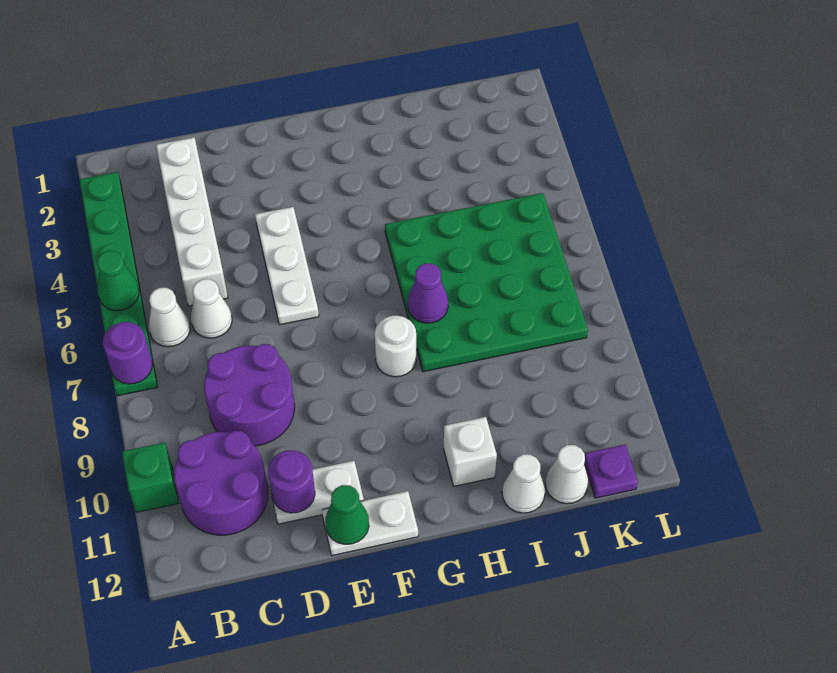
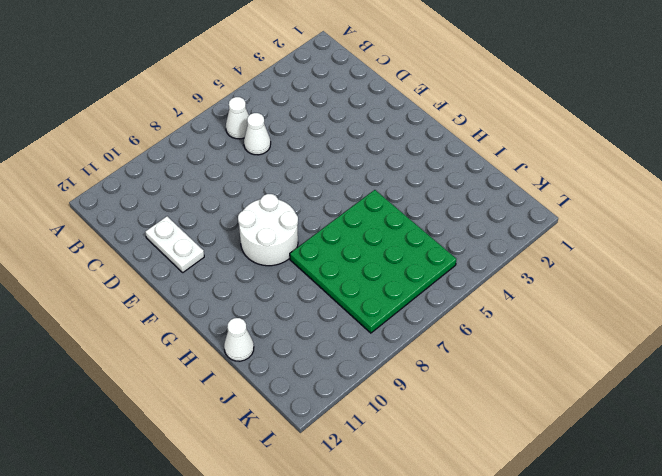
white 2x2 round brick [238,194,298,266] -> white 1x1 round brick [375,316,416,377]
none -> green 1x6 plate [79,172,157,396]
none -> green 1x1 brick [122,443,178,512]
none -> purple 2x2 round brick [174,431,268,535]

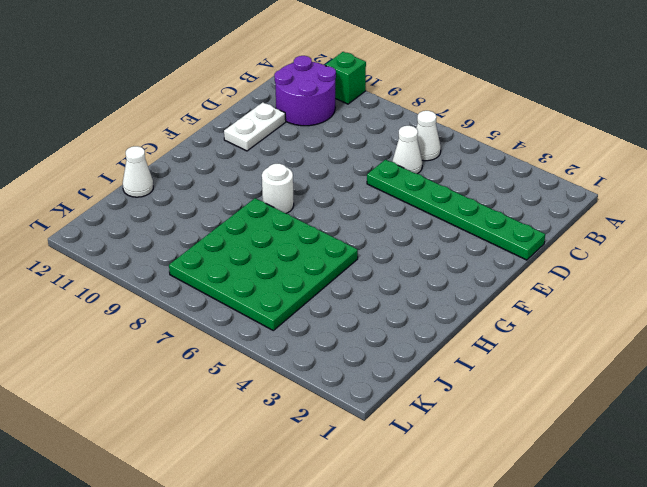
green 1x6 plate [367,160,545,260] -> green 1x6 plate moved to [79,172,157,396]
none -> white 1x4 brick [156,137,228,306]
none -> purple 2x2 round brick [204,344,295,446]
none -> white 1x3 plate [255,207,319,325]

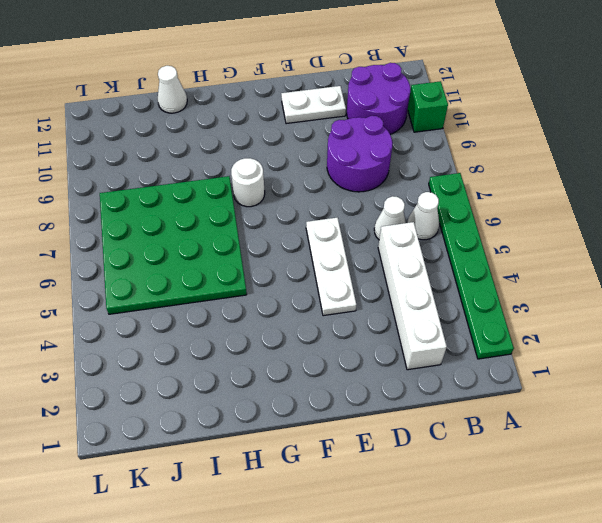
none -> white 1x2 plate [322,491,418,556]
none -> white 1x1 brick [444,417,497,486]
none -> white 1x1 cone [545,445,589,504]

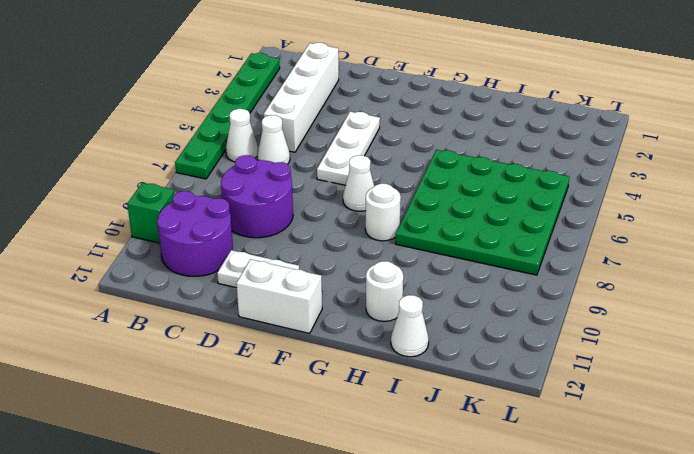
white 1x2 brick [236,259,322,333] -> white 1x2 plate [322,491,418,556]
white 1x1 cone [343,155,374,211] -> white 1x1 cone moved to [545,445,589,504]
white 1x1 round brick [366,261,403,322] -> white 1x1 brick [444,417,497,486]
none -> purple 1x1 plate [584,445,638,498]
none -> green 1x1 cone [97,251,139,311]
none -> purple 1x1 round brick [103,322,152,384]

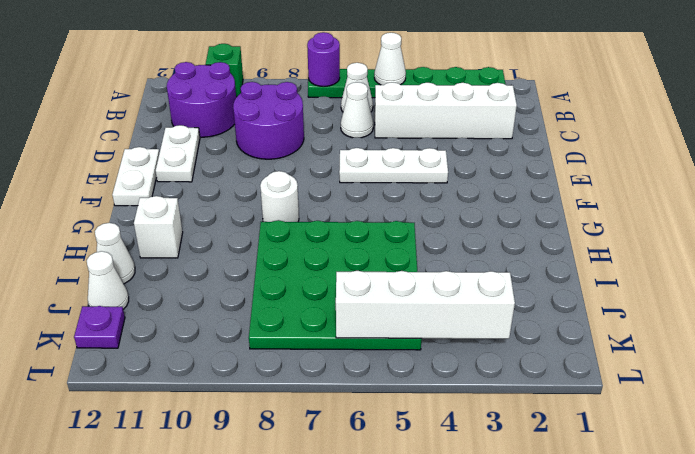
white 1x1 cone [374,33,406,85] -> green 1x1 cone [97,251,139,311]
white 1x4 brick [336,271,515,339] -> none
none -> purple 1x1 round brick [268,450,315,513]
none -> green 1x1 cone [325,485,369,544]
none -> purple 1x1 cone [408,263,448,323]

